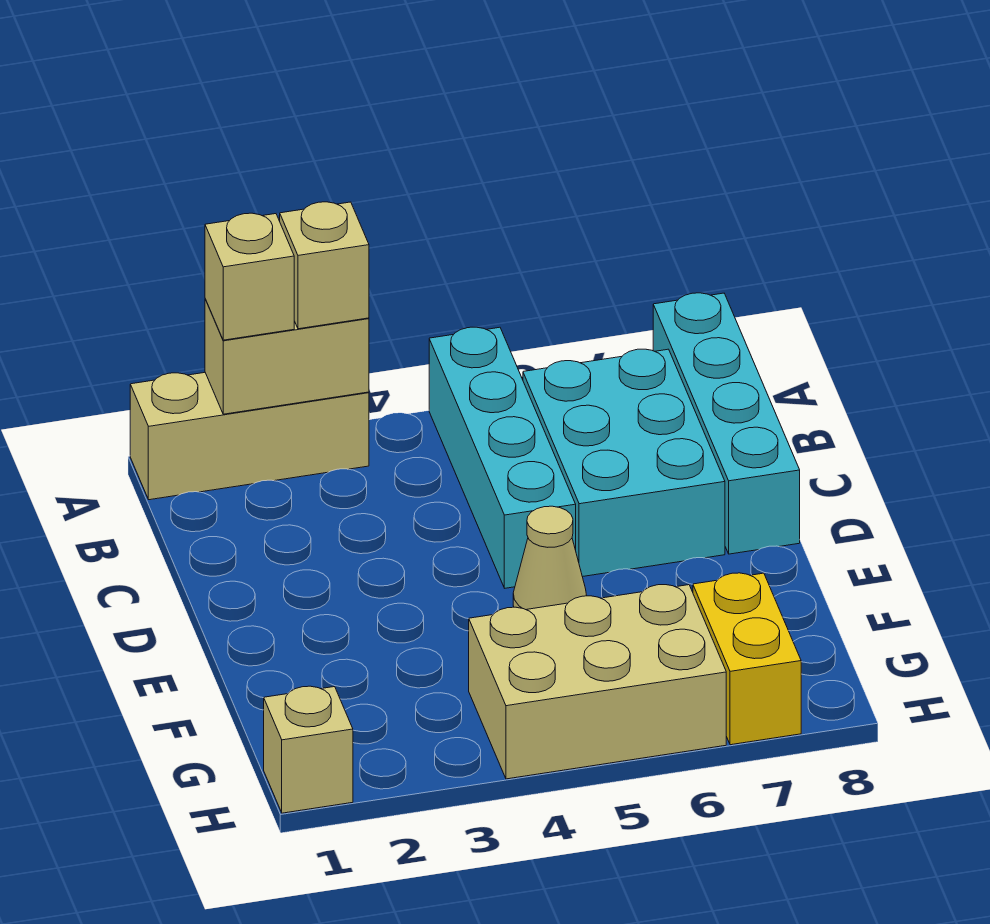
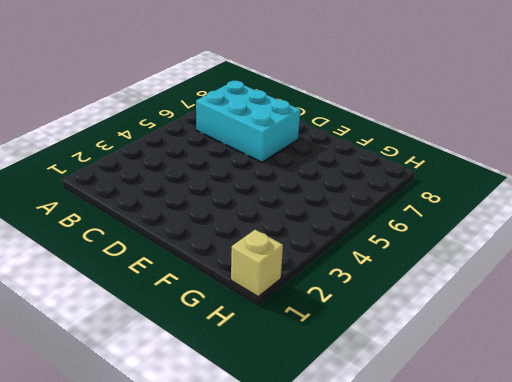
none -> tan 1x3 brick [130,373,369,500]
none -> cyan 1x4 brick [429,327,576,588]

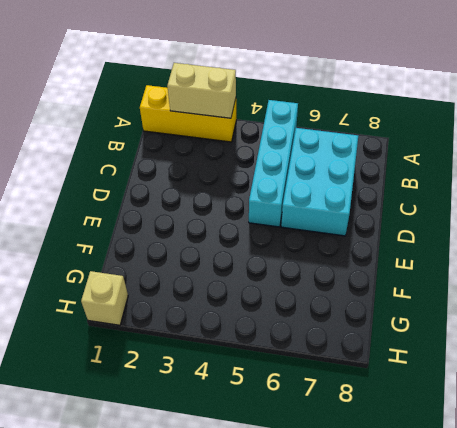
yellow 1x3 brick [140,85,237,142] -> tan 1x3 brick [130,373,369,500]
none -> cyan 1x4 brick [653,293,800,554]
none -> tan 1x1 cone [513,506,587,610]

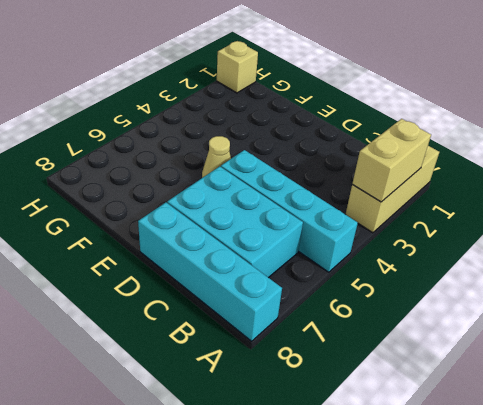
none -> tan 2x3 brick [469,585,726,779]
none -> yellow 1x2 brick [693,573,801,745]

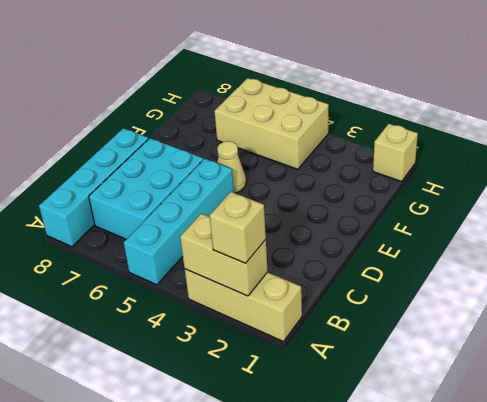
none -> yellow 1x2 brick [693,573,801,745]
none -> tan 1x1 brick [280,202,369,329]

